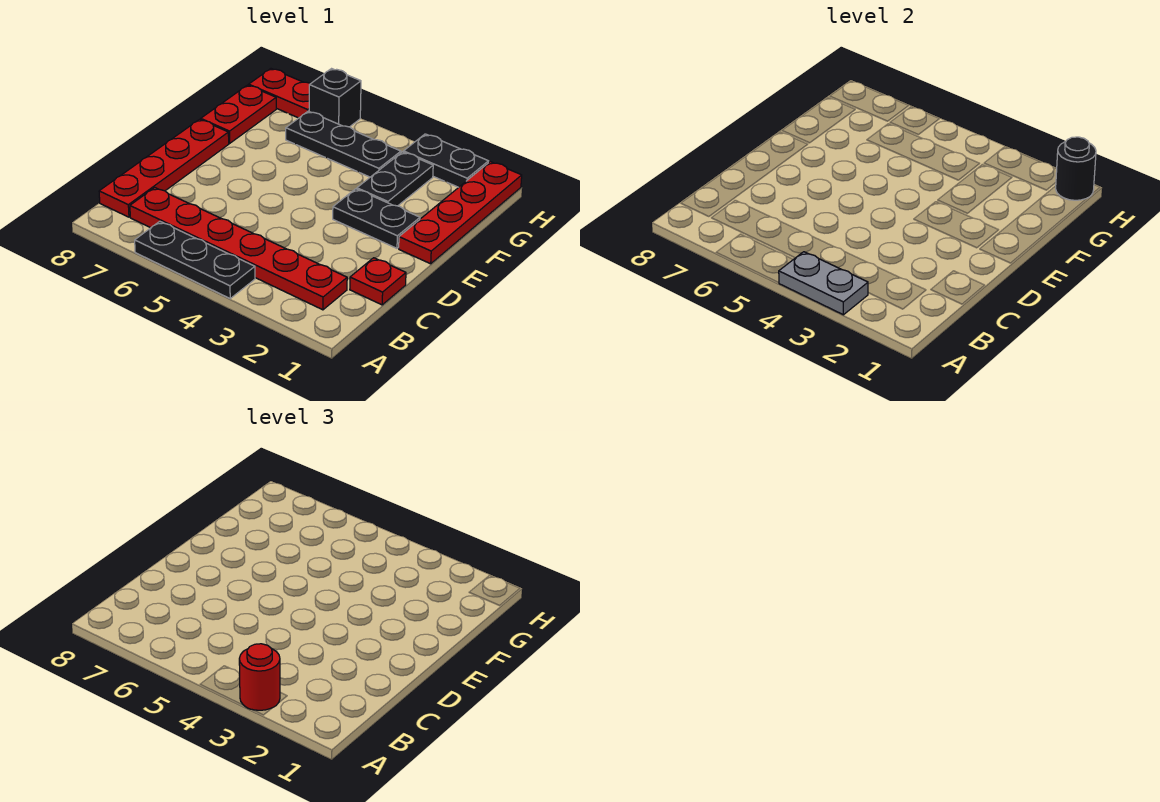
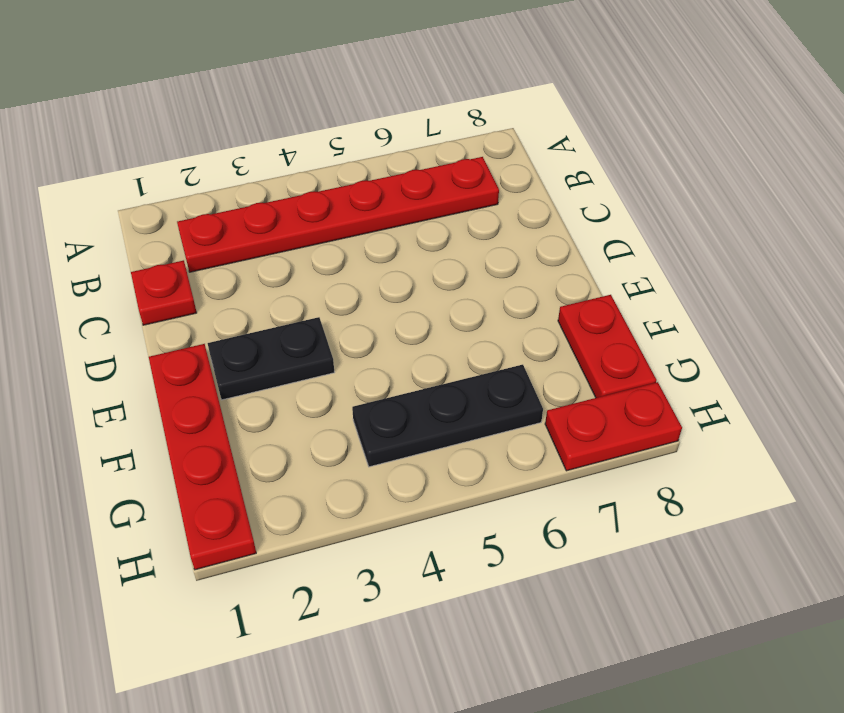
none -> black 1x3 plate [135,221,255,298]
none -> red 1x4 plate [99,119,229,217]
none -> black 1x2 plate [357,152,433,206]

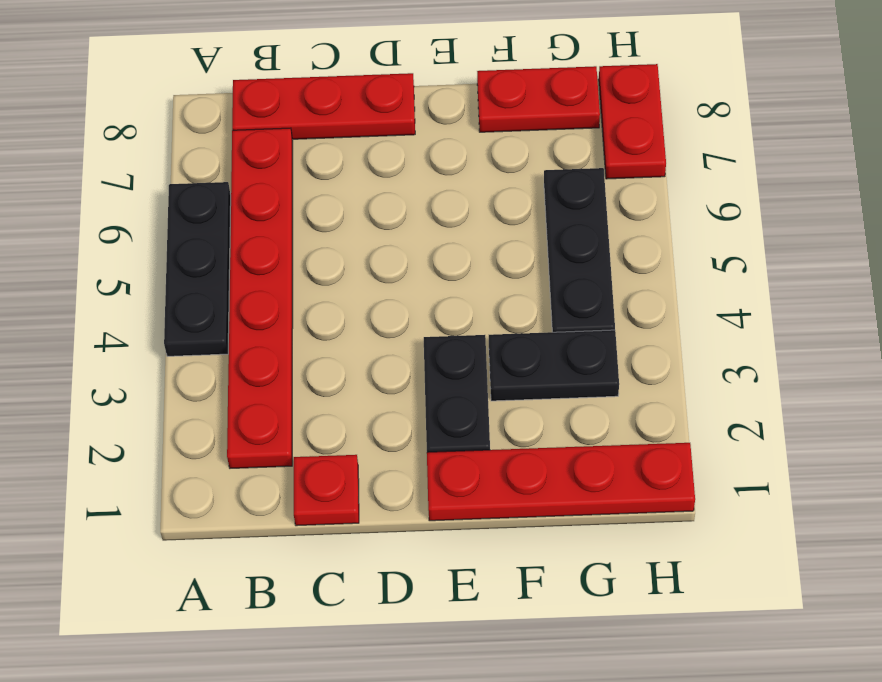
red 1x3 plate [232,73,415,139] -> red 1x4 plate [99,119,229,217]
none -> black 1x2 plate [404,134,488,187]
none -> black 1x1 brick [309,69,361,127]
none -> grey 1x2 plate [779,252,868,315]

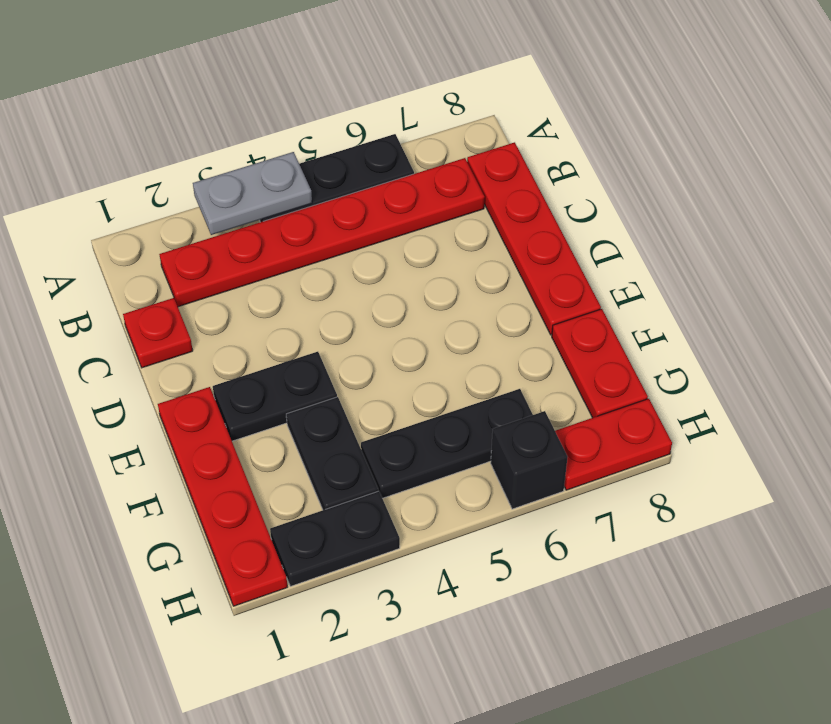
none -> black 1x1 round brick [1056,137,1096,200]
none -> red 1x1 round brick [239,644,280,710]

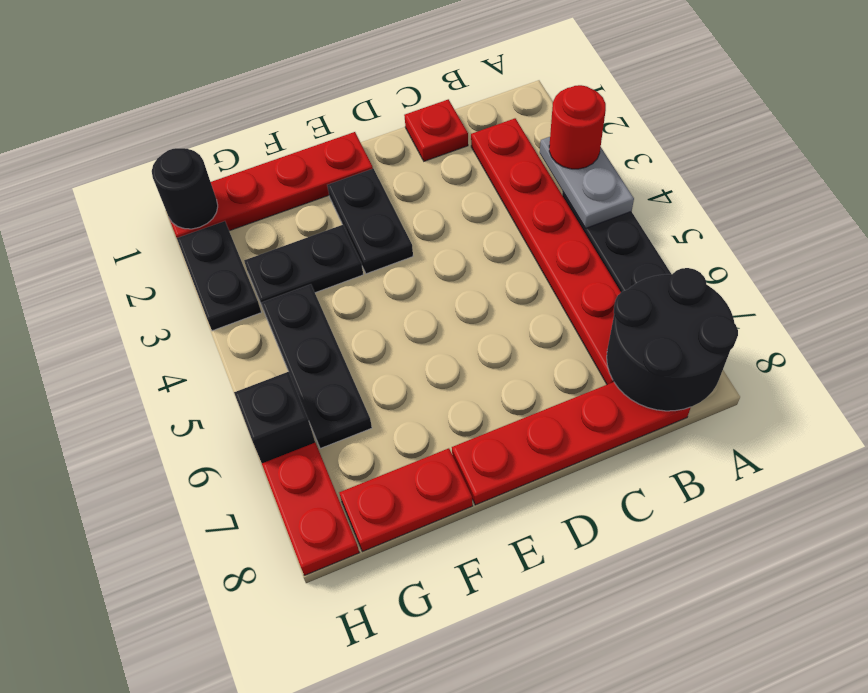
black 2x2 round brick [607,268,738,411] -> none

